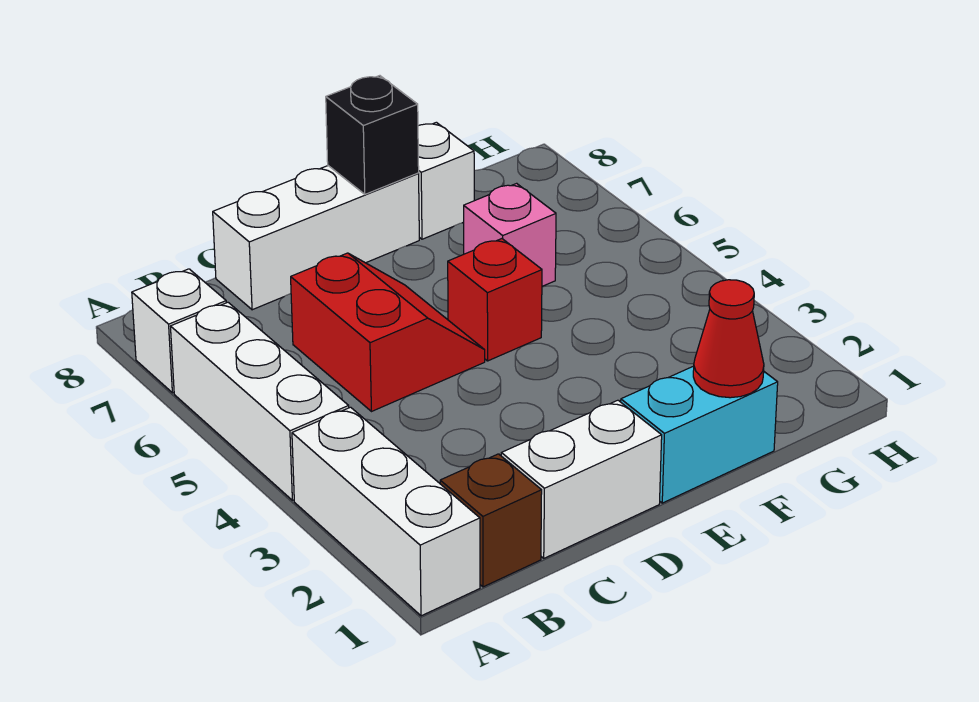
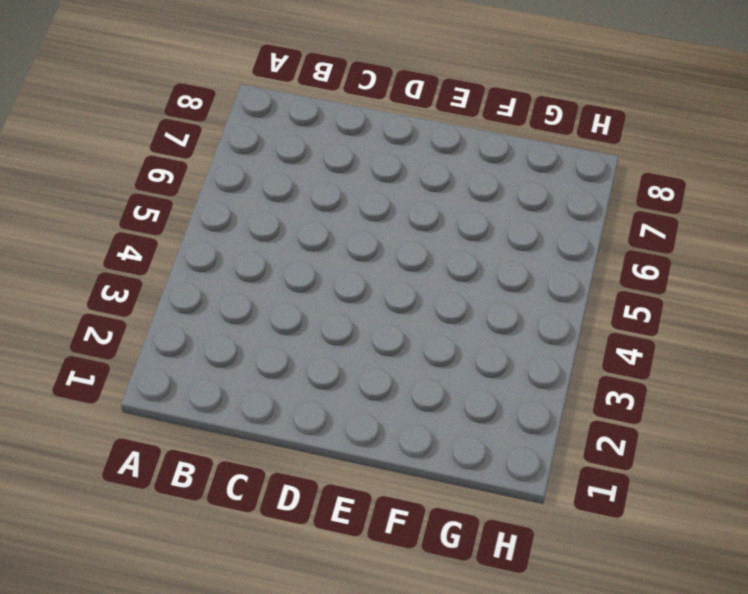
none -> white 1x3 brick [292,407,480,616]
none -> white 1x3 brick [170,302,349,500]
none -> white 1x1 brick [132,269,226,393]

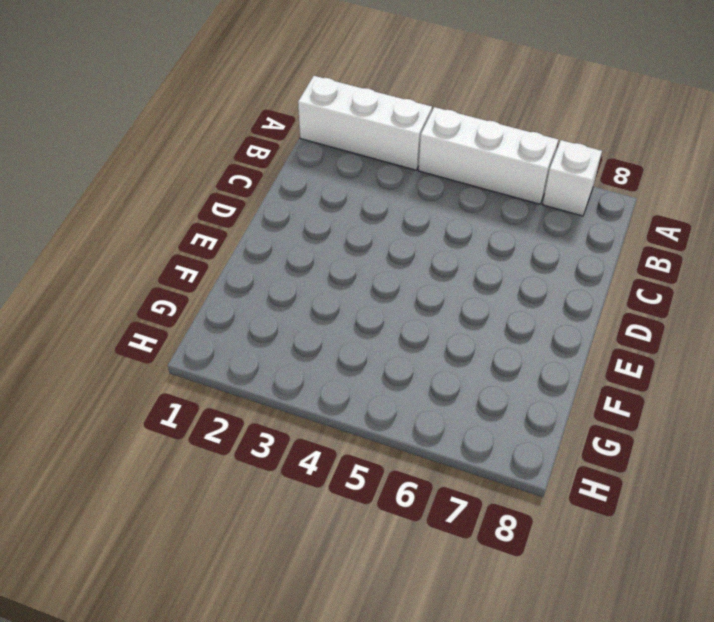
none -> brown 1x1 brick [440,454,542,587]
none -> white 1x2 brick [501,400,662,558]
none -> red 2x2 slope [291,253,485,412]

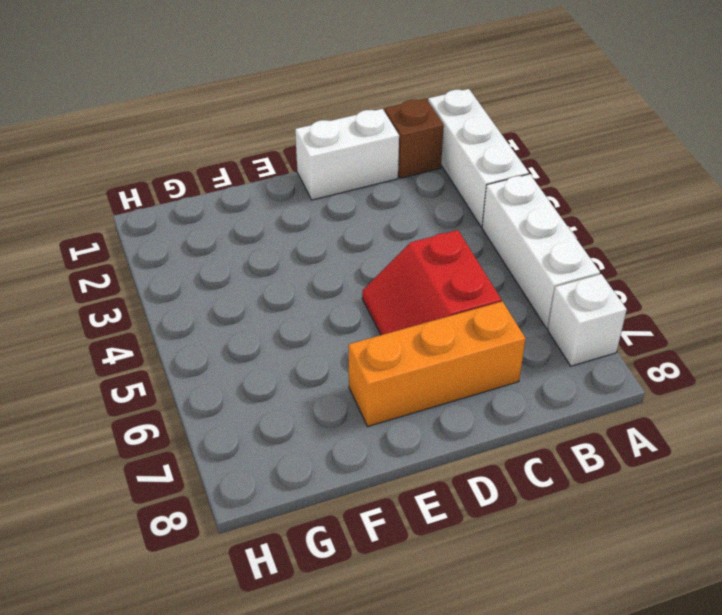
orange 1x3 brick [348,301,526,426] -> none
none -> white 1x3 brick [213,166,419,310]
none -> cyan 1x2 brick [621,366,778,503]
none -> red 1x1 brick [448,239,542,361]

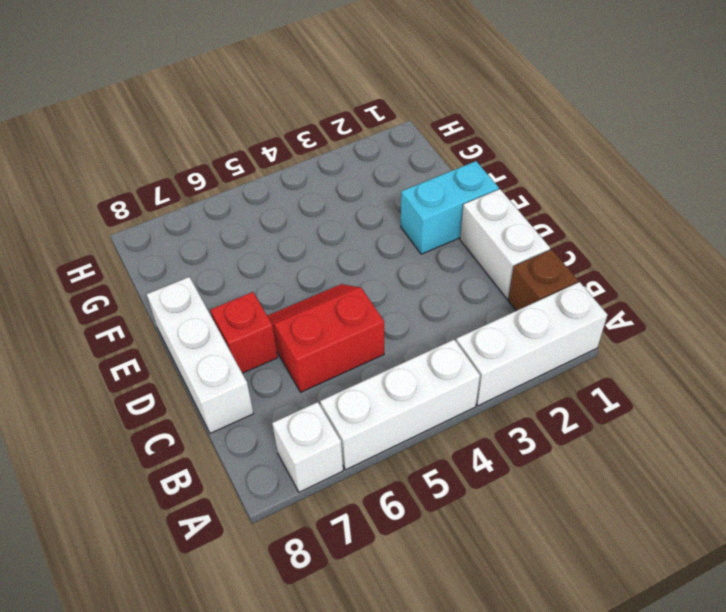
red 1x1 brick [211,292,278,373] -> red 1x1 brick moved to [448,239,542,361]
cyan 1x2 brick [401,161,499,254] -> cyan 1x2 brick turned to [621,366,778,503]
none -> pink 1x1 brick [464,183,556,286]
none -> white 1x1 brick [418,122,474,239]
none -> black 1x1 brick [326,76,419,194]

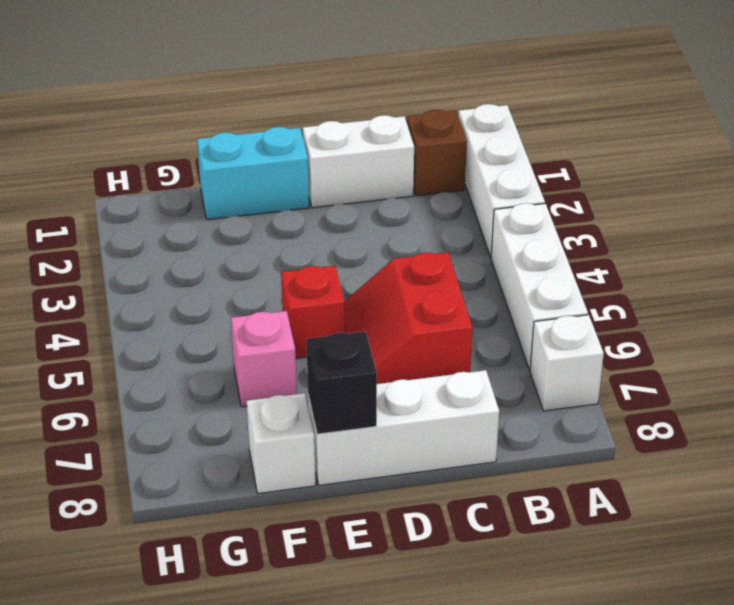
none -> red 1x1 cone [693,280,764,398]

